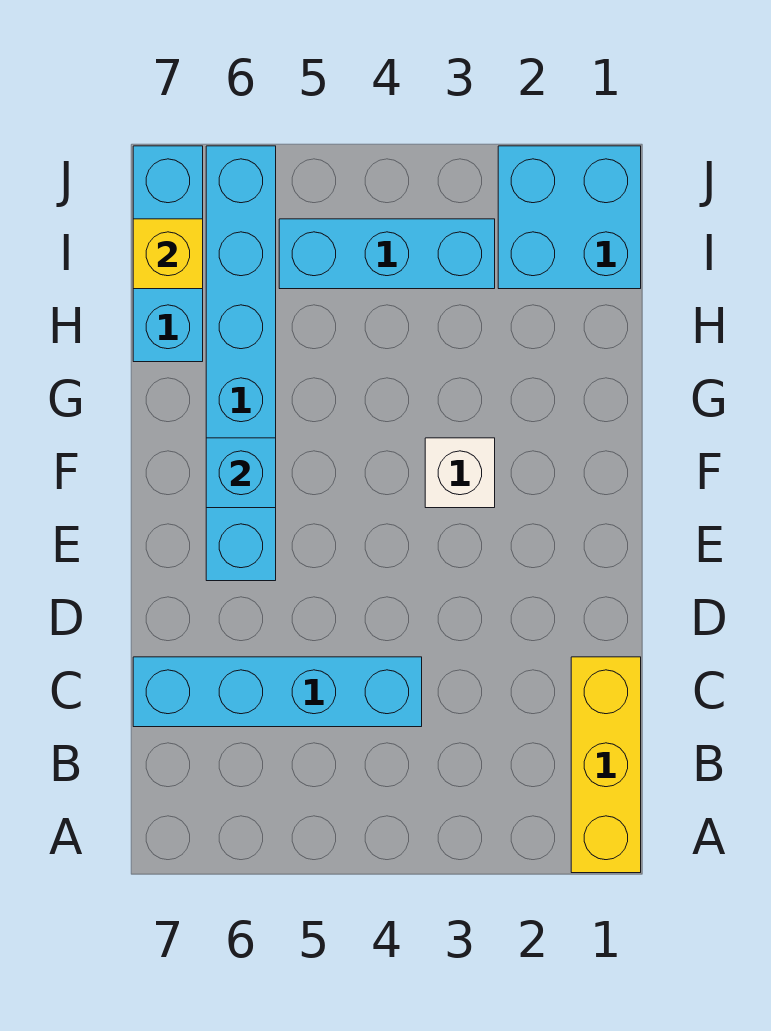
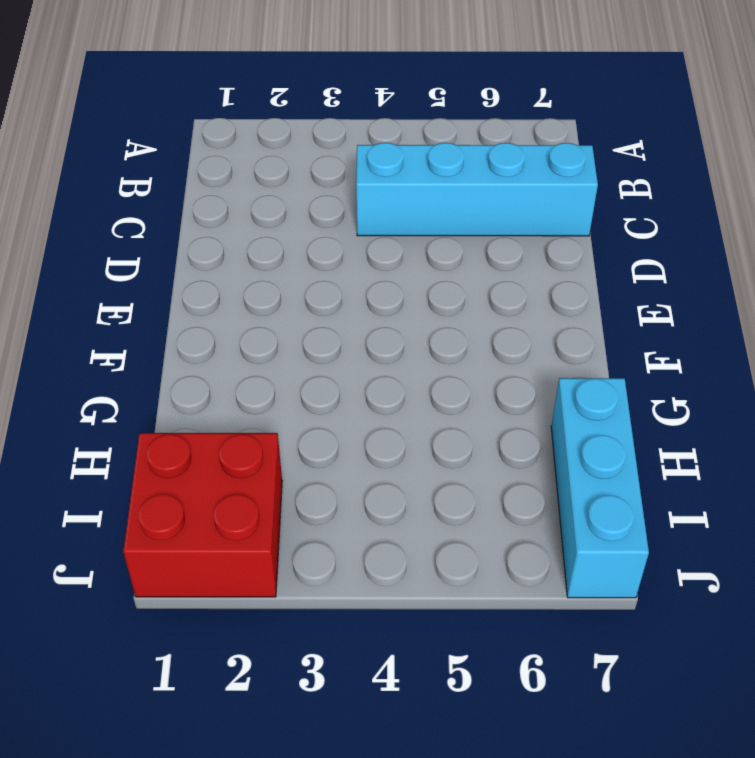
red 2x2 brick [123,433,282,597] -> cyan 2x2 brick [498,146,641,289]
none -> yellow 1x3 brick [571,657,641,873]
none -> cyan 1x6 brick [206,146,276,581]

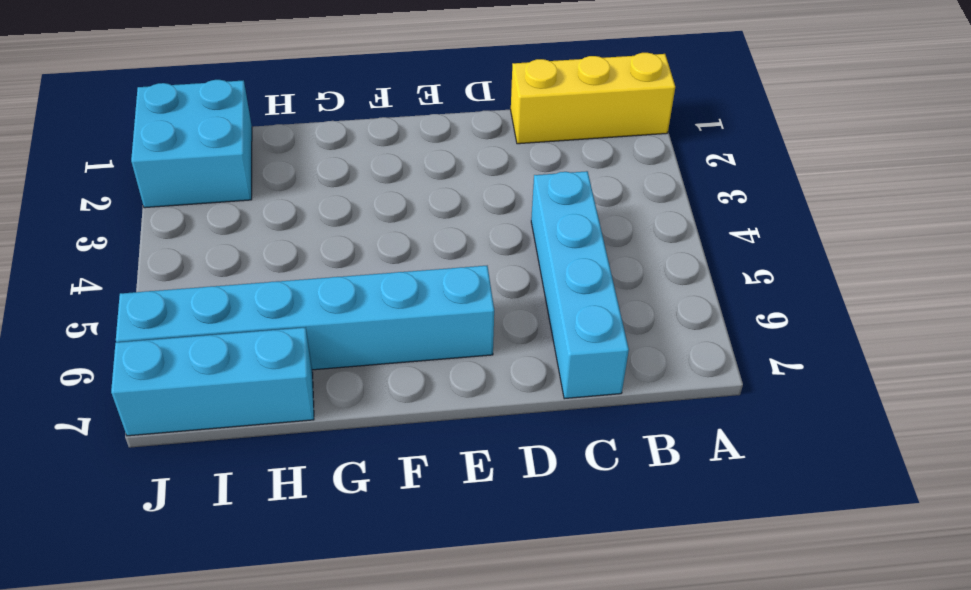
none -> white 1x1 brick [425,438,495,508]
none -> cyan 1x3 brick [279,219,495,289]

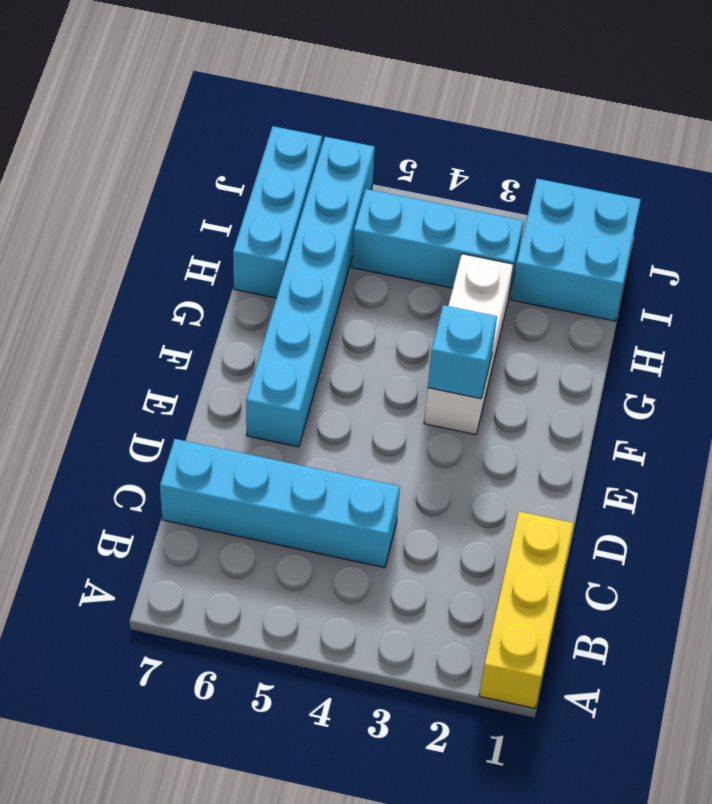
white 1x3 brick [424,254,513,435] -> white 1x1 brick [425,438,495,508]
cyan 1x1 brick [428,305,497,399] -> cyan 1x1 brick moved to [206,438,276,508]
none -> yellow 1x1 brick [133,219,203,289]

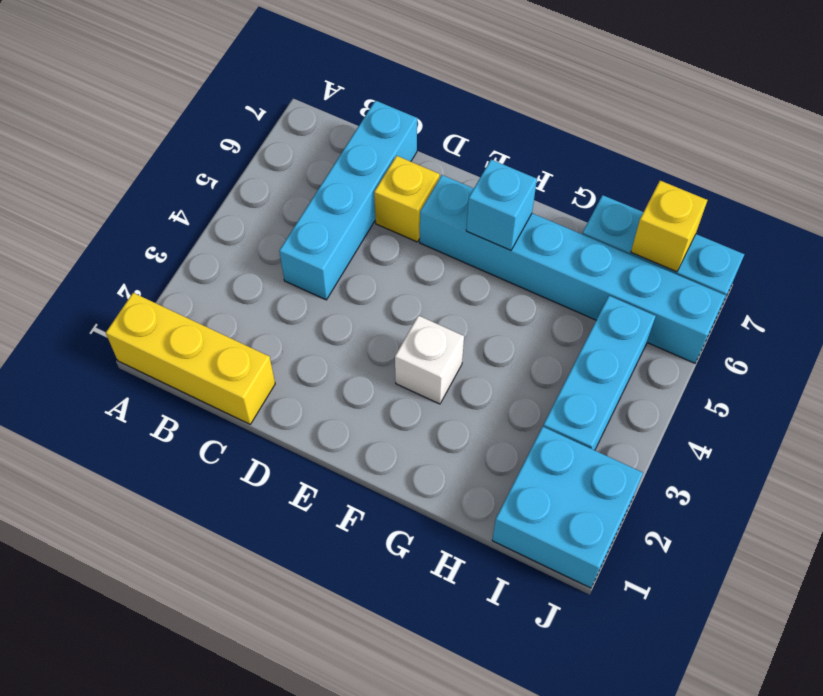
yellow 1x1 brick [374,156,440,242] -> none

